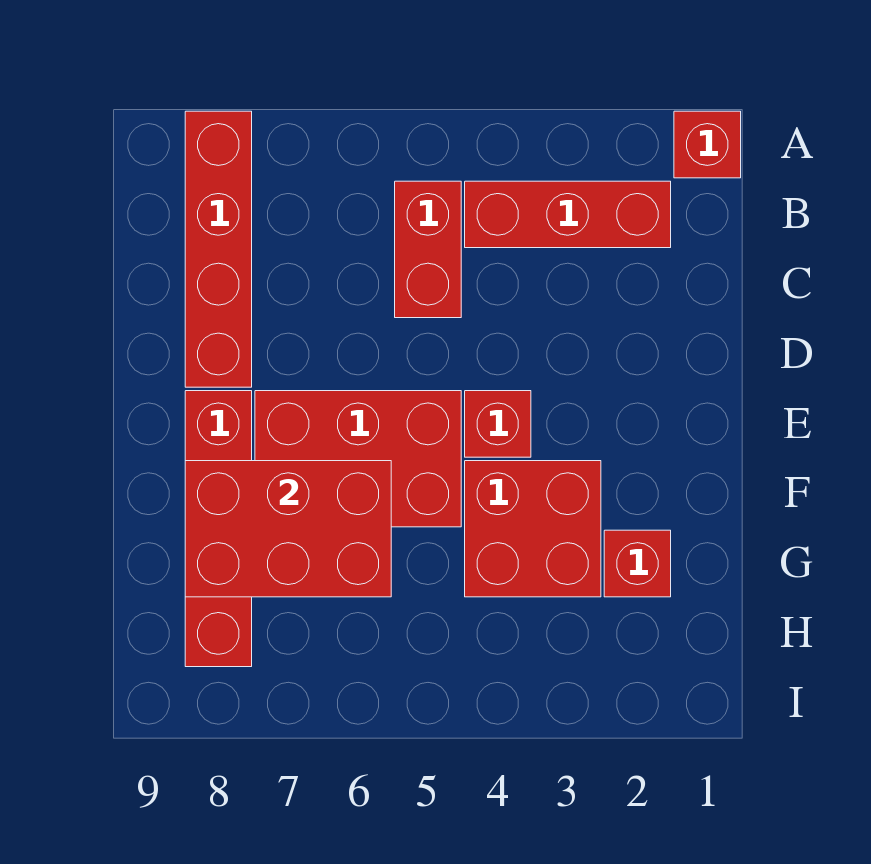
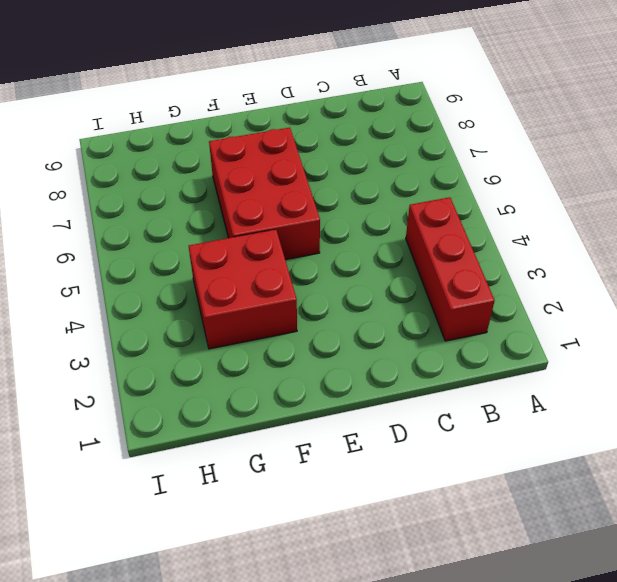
none -> red 1x1 brick [674,111,741,178]
none -> red 1x4 brick [185,111,252,387]

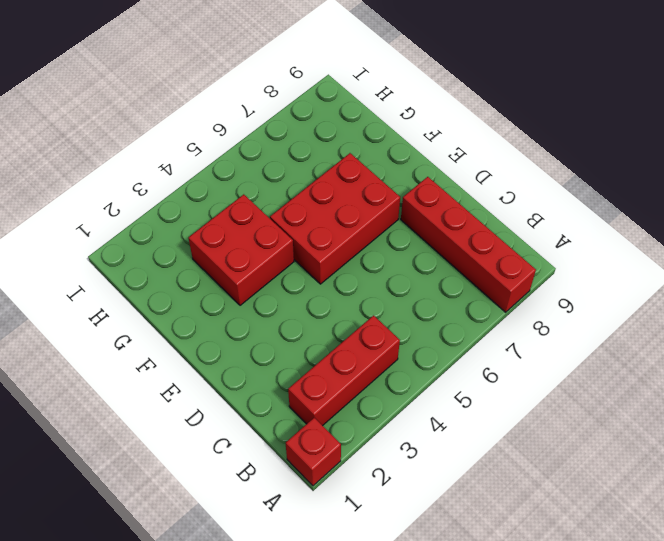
none -> red 1x2 brick [395,181,461,318]
none -> red 1x1 brick [465,391,531,457]

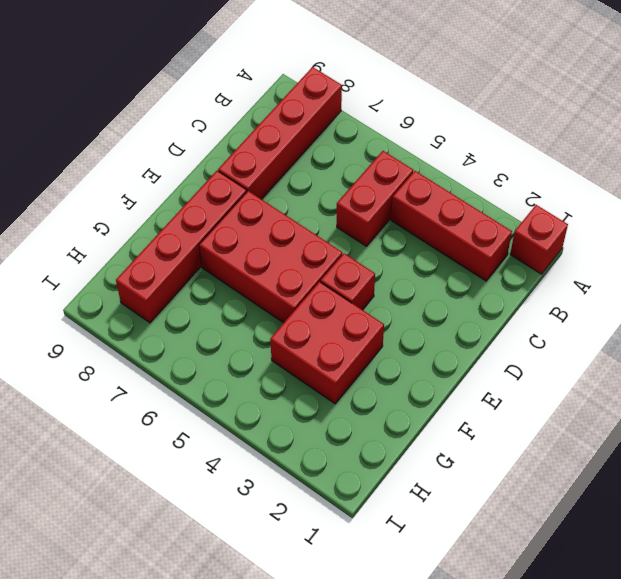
none -> red 1x1 brick [604,530,671,597]
none -> red 2x3 brick [185,461,391,597]

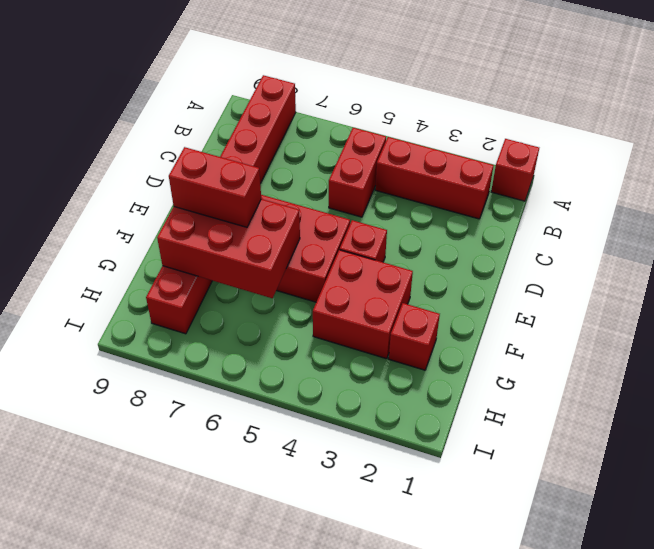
red 1x2 brick [169,147,261,227] -> none

